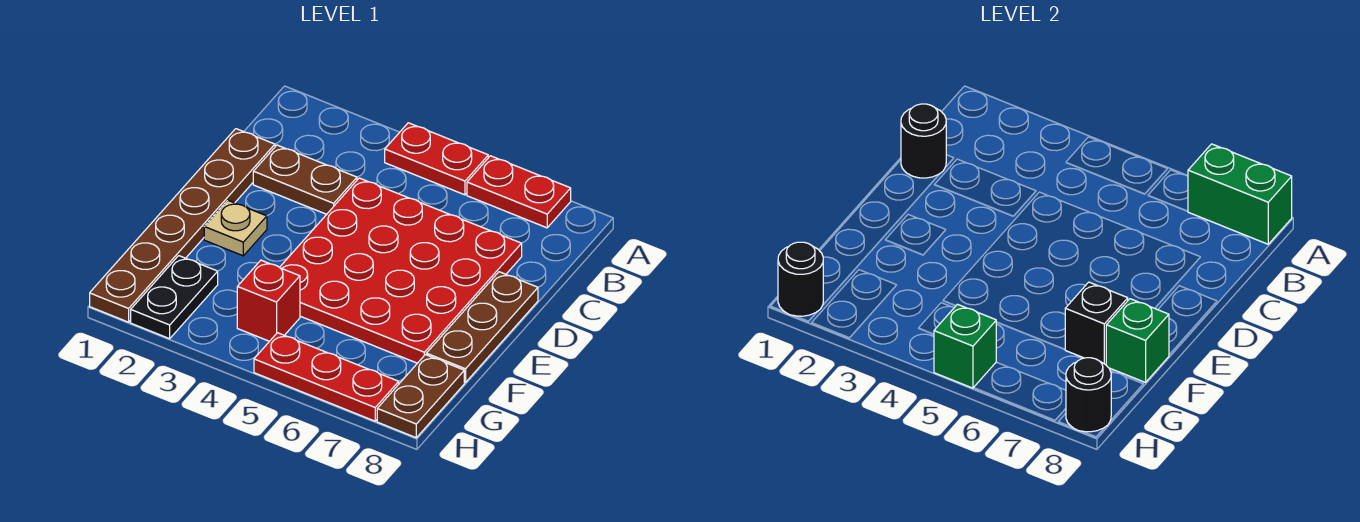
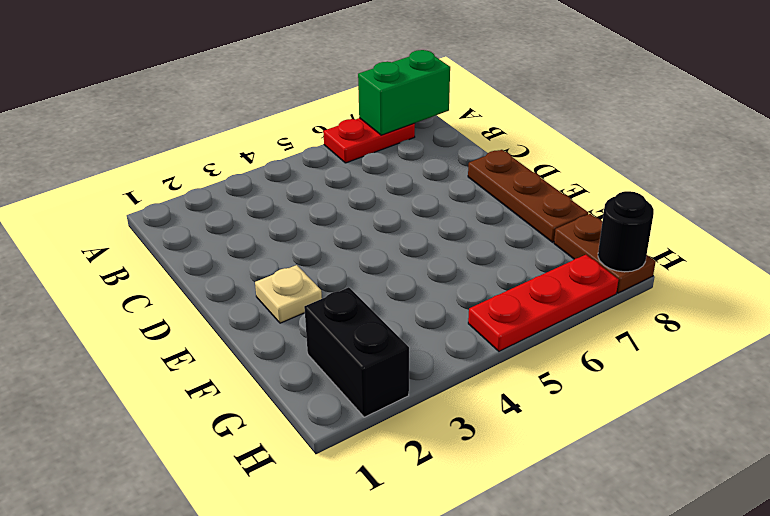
black 1x2 brick [304,287,409,417] -> black 1x2 plate [131,256,218,339]
none -> red 1x2 plate [385,123,488,195]
none -> brown 1x6 plate [90,129,275,322]
none -> brown 1x2 plate [253,145,357,214]

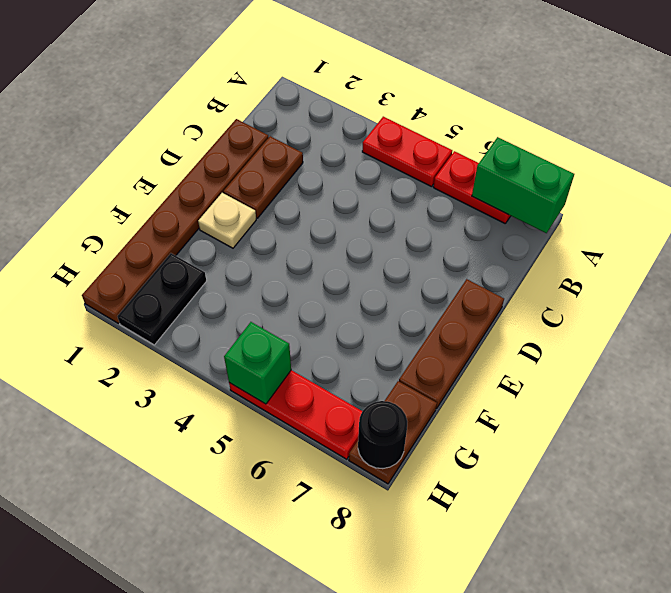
brown 1x2 plate [223,136,303,218] -> brown 1x2 plate turned to [253,145,357,214]
none -> red 4x4 plate [280,178,522,363]
none -> red 1x1 brick [237,260,300,341]
none -> black 1x1 round brick [901,104,946,178]

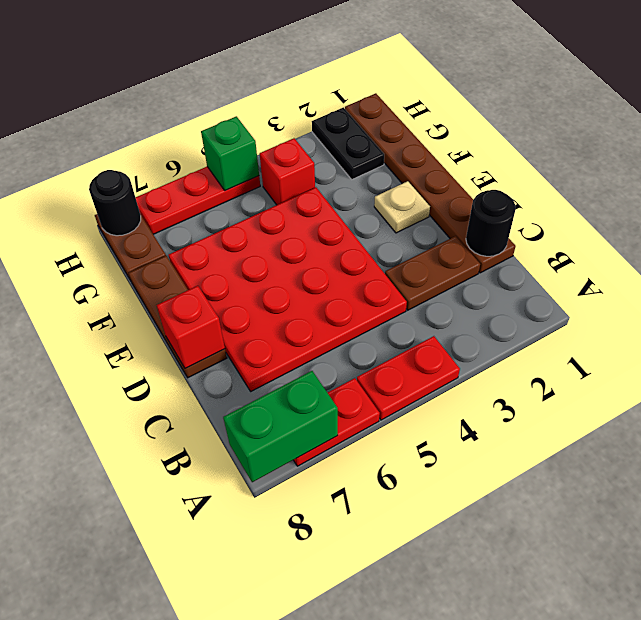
red 1x1 brick [157,286,225,369] -> none
none -> black 1x1 brick [1065,282,1128,365]
none -> green 1x1 brick [1106,299,1169,383]
none -> black 1x1 round brick [778,242,823,316]

